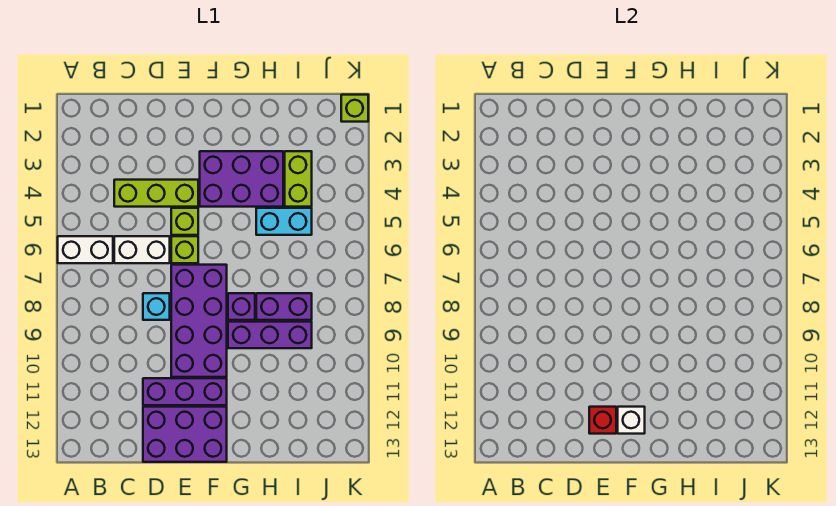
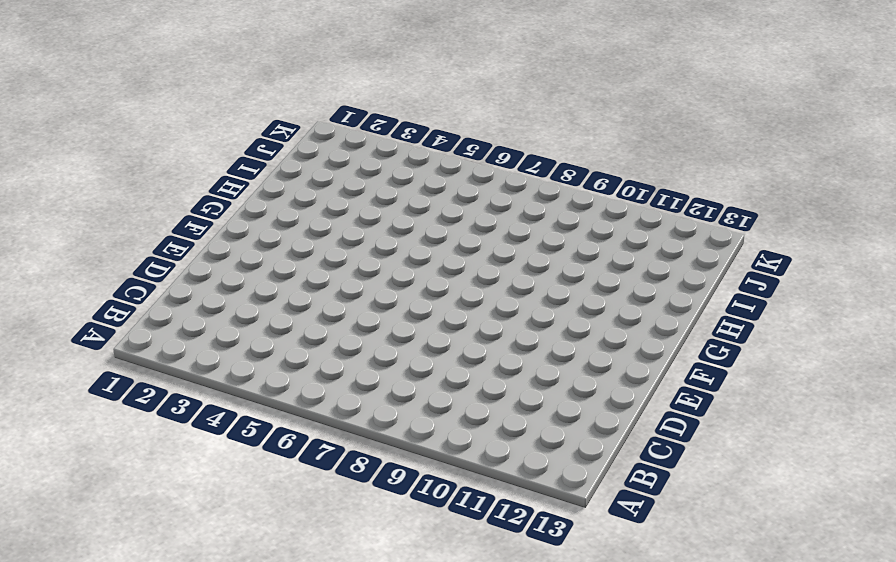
none -> white 1x2 brick [58,236,113,263]
none -> lime 1x3 brick [114,180,198,207]
none -> white 1x2 brick [114,236,170,263]

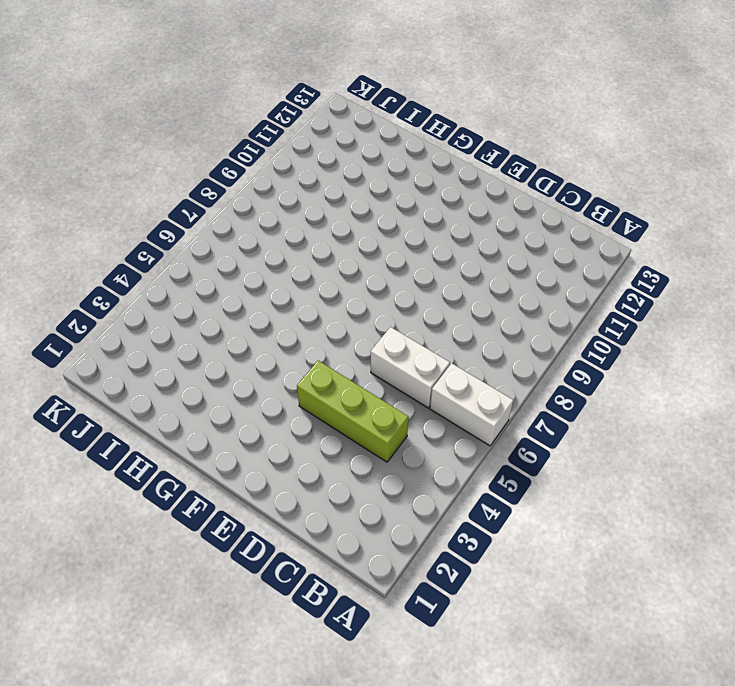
none -> cyan 1x1 brick [143,293,170,320]
none -> purple 1x3 brick [143,378,227,405]
none -> purple 2x3 brick [143,407,227,462]

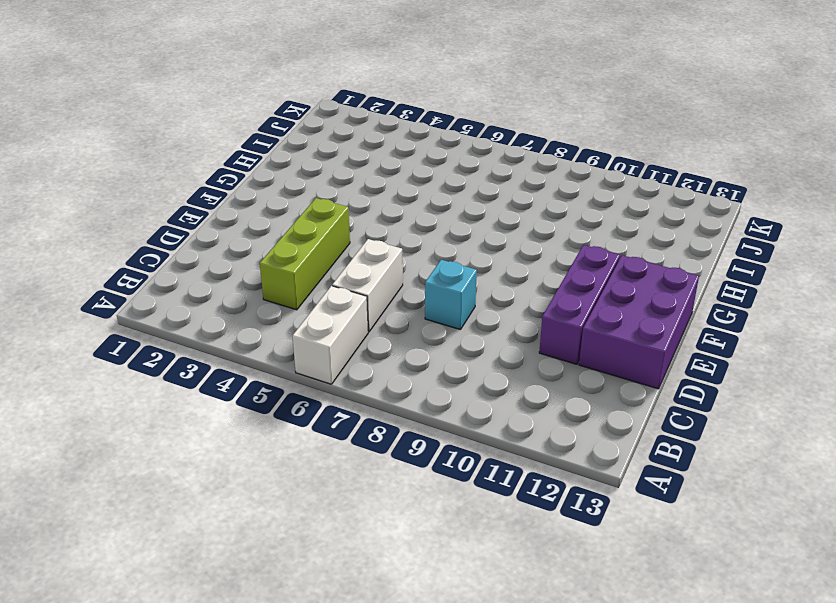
none -> lime 1x1 brick [171,208,198,235]
none -> lime 1x1 brick [171,236,198,263]
none -> purple 2x4 brick [171,265,227,377]

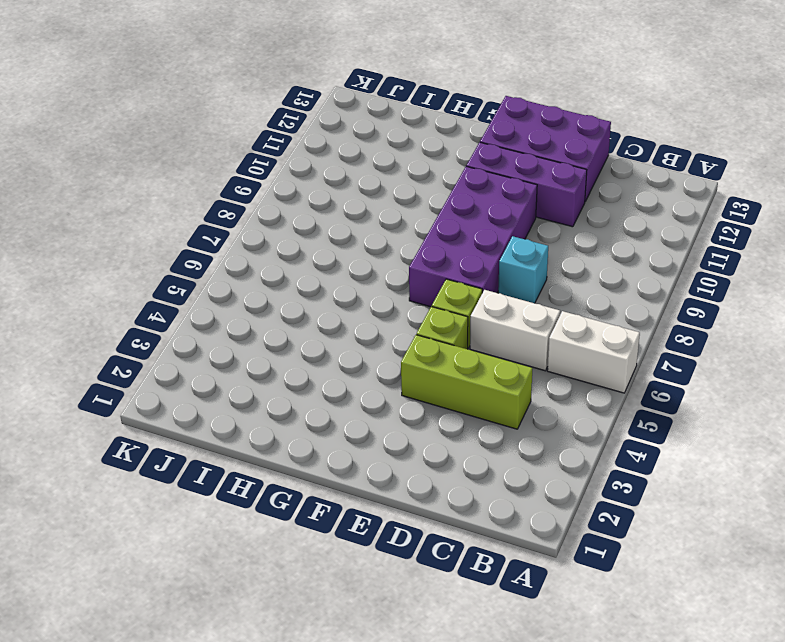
none -> purple 2x3 brick [200,151,283,207]
none -> purple 1x1 brick [228,293,255,320]
none -> purple 1x3 brick [228,322,312,348]

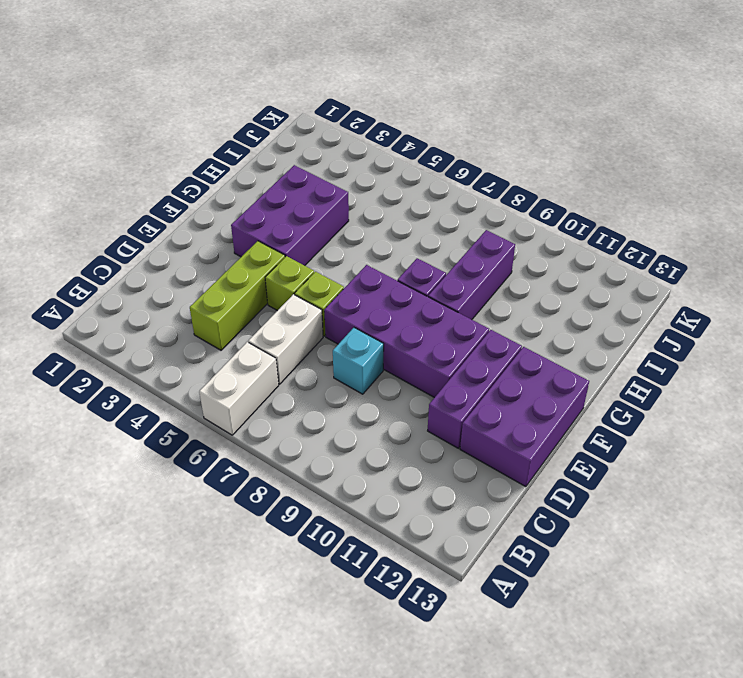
none -> cyan 1x2 brick [256,208,312,235]
none -> purple 1x2 brick [256,293,312,320]
none -> lime 1x2 brick [285,151,312,207]

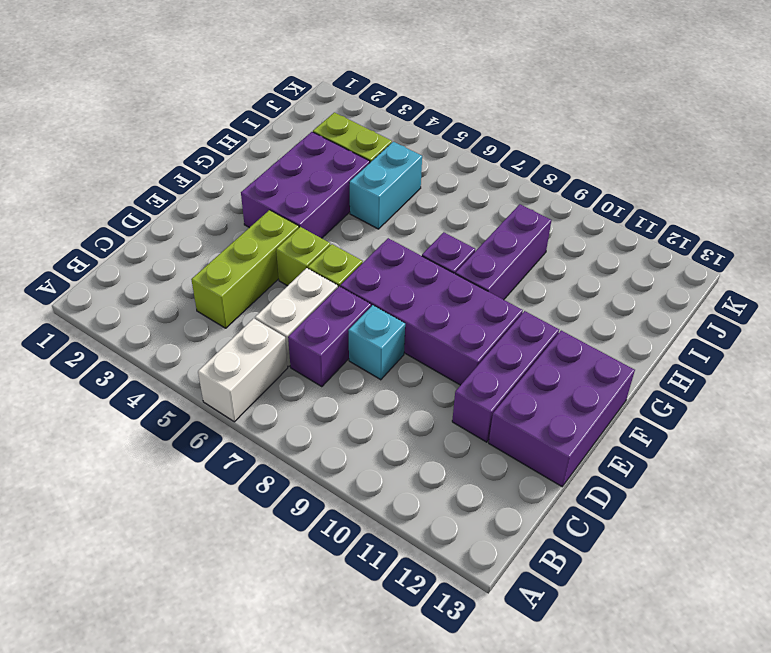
purple 1x2 brick [288,286,371,387] -> purple 1x2 brick moved to [256,293,312,320]
none -> lime 1x1 brick [341,95,368,122]
none -> red 1x1 brick [589,407,616,434]
none -> white 1x1 brick [618,407,645,434]

